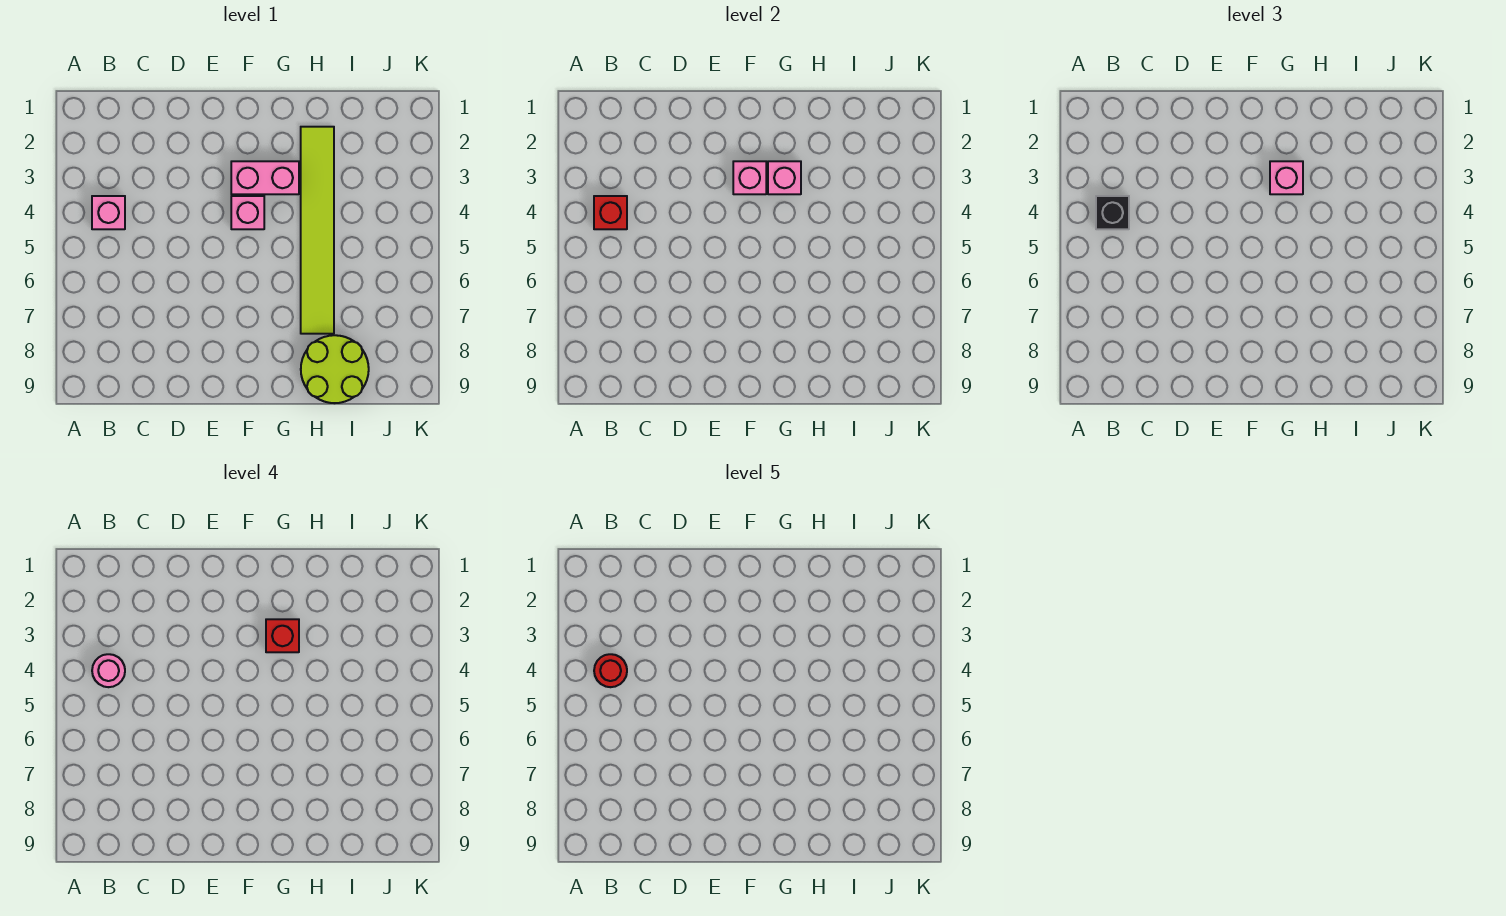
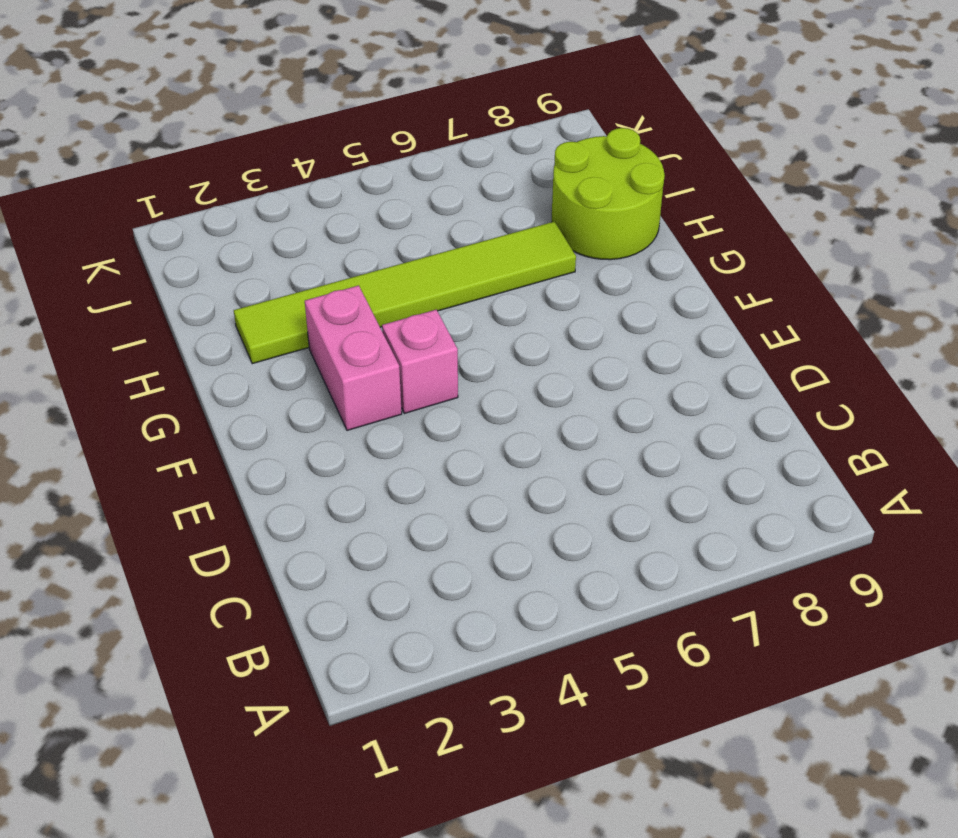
none -> pink 1x1 brick [92,196,125,229]
none -> red 1x1 brick [594,196,627,229]
none -> pink 1x1 brick [733,161,766,194]

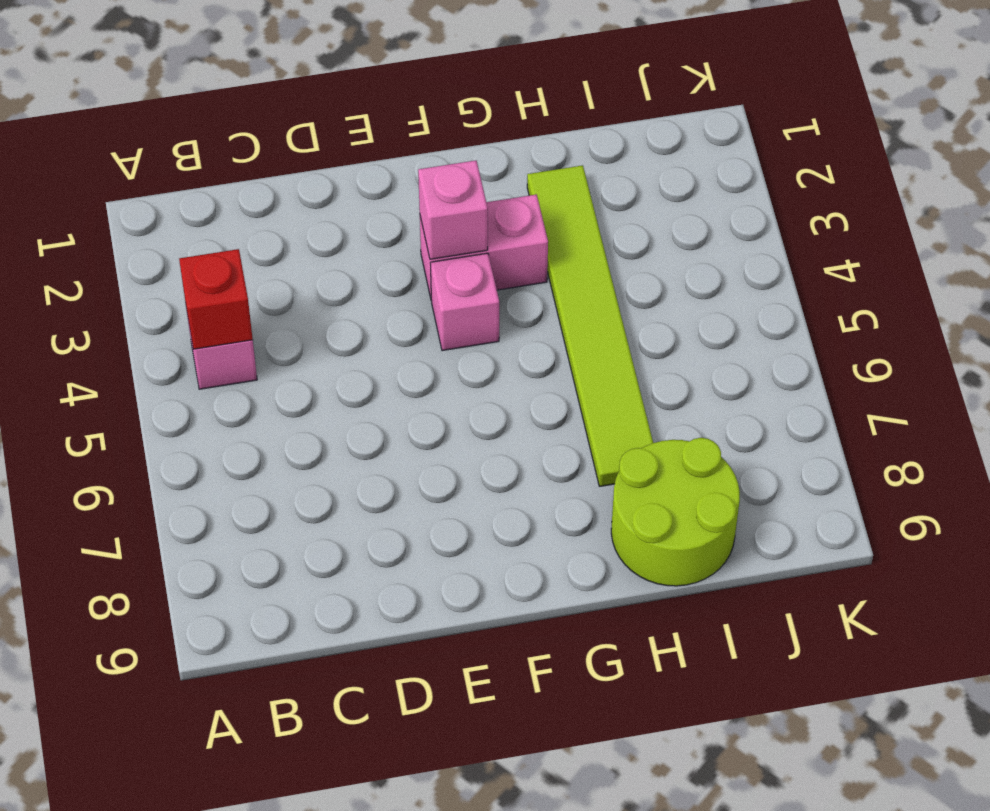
none -> pink 1x1 brick [768,161,801,194]
none -> black 1x1 brick [1096,196,1129,229]
none -> pink 1x1 brick [1270,161,1303,194]

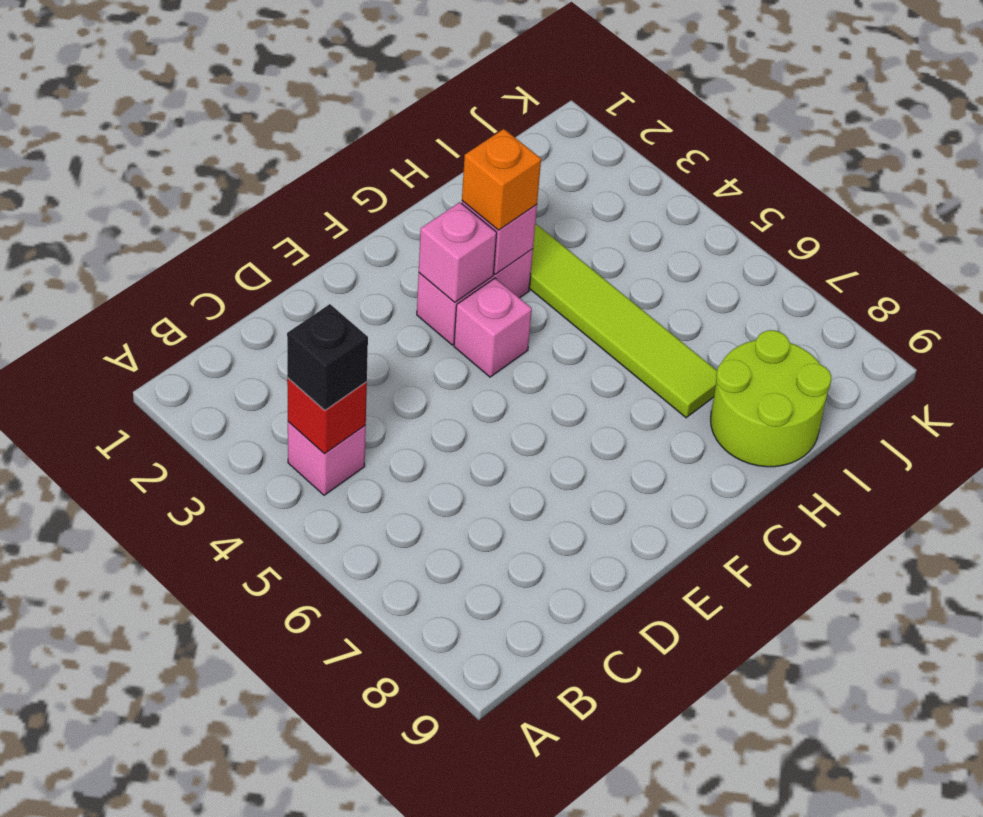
orange 1x1 brick [462,129,541,230] -> pink 1x1 brick [1270,161,1303,194]
none -> pink 1x1 round brick [92,654,125,687]
none -> red 1x1 brick [266,619,299,652]
none -> red 1x1 round brick [594,654,627,687]

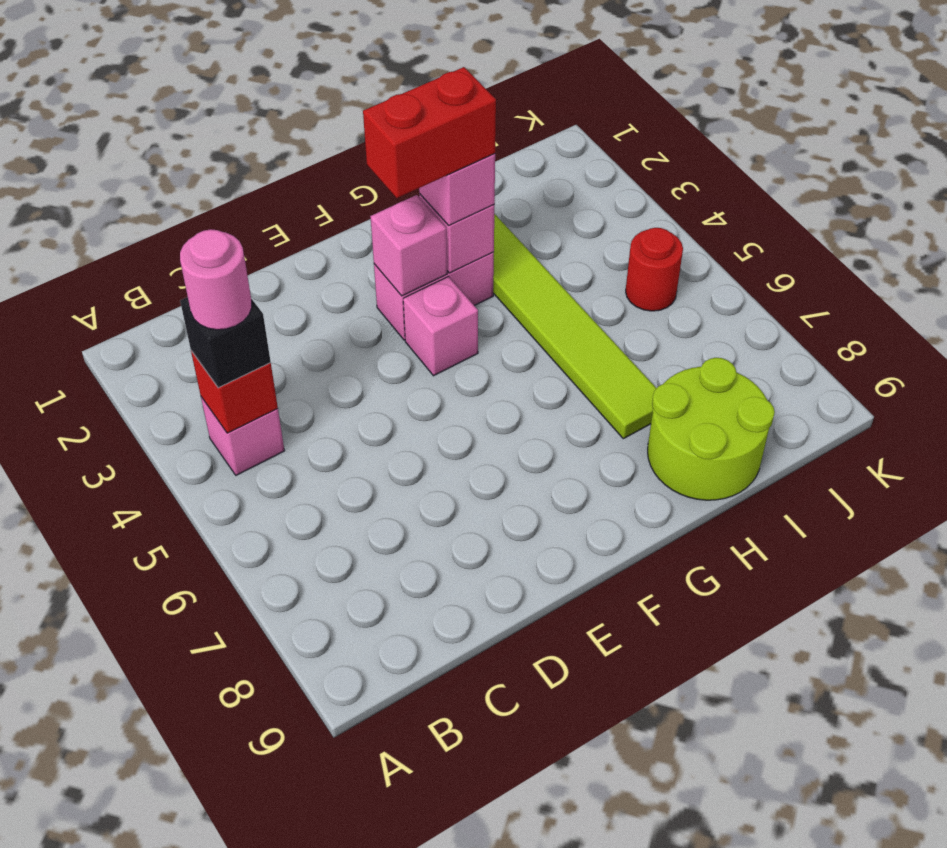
red 1x2 brick [363,67,496,198] -> red 1x1 brick [266,619,299,652]
red 1x1 round brick [626,228,683,311] -> red 1x1 round brick moved to [594,654,627,687]

